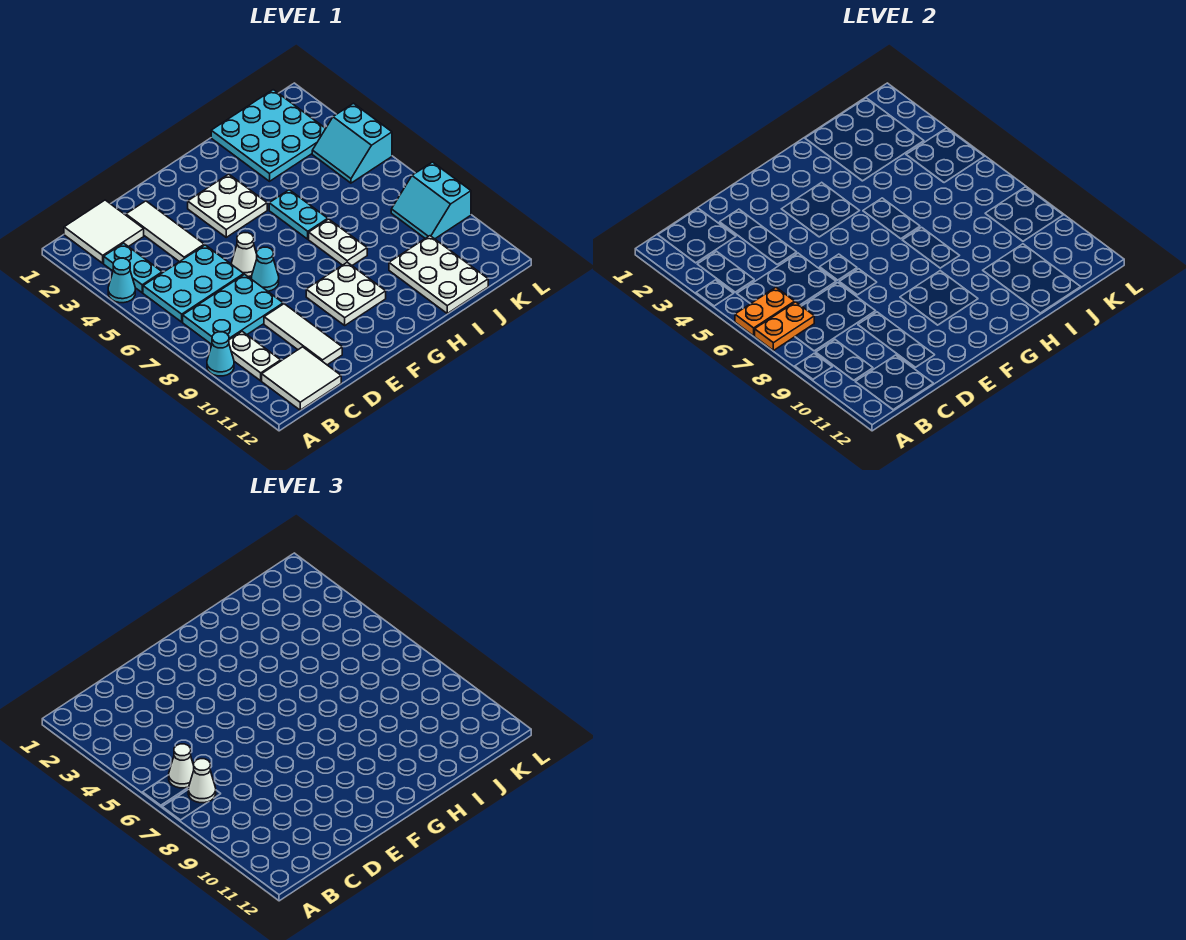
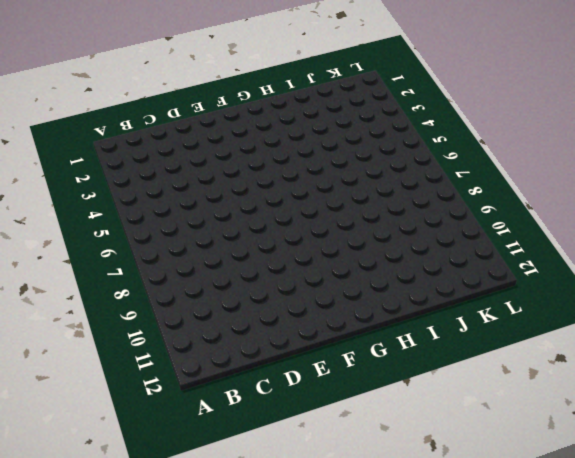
none -> cyan 1x1 cone [108,258,135,303]
none -> cyan 1x1 cone [207,332,234,376]
none -> white 2x2 tile [64,200,144,263]

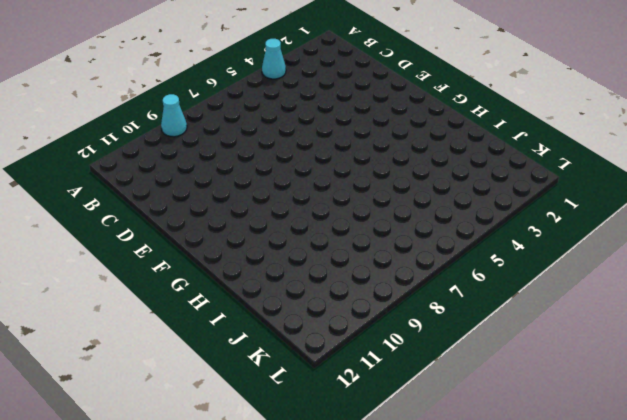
none -> white 2x2 tile [64,200,144,263]
none -> cyan 1x2 plate [104,243,162,293]
none -> cyan 2x3 plate [143,245,244,322]

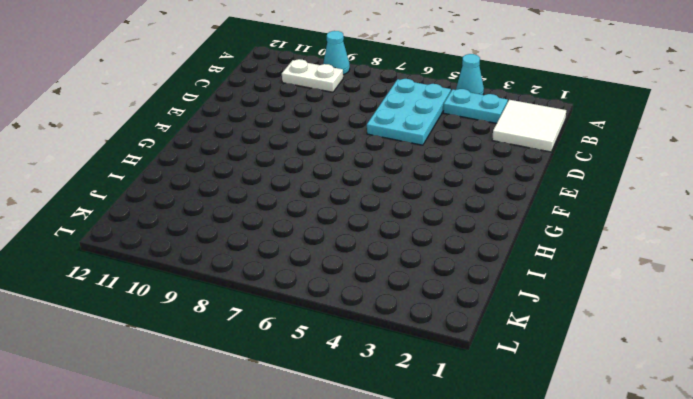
none -> cyan 2x3 plate [183,274,283,344]
none -> white 2x2 tile [262,347,341,410]
none -> white 1x3 tile [126,201,204,262]

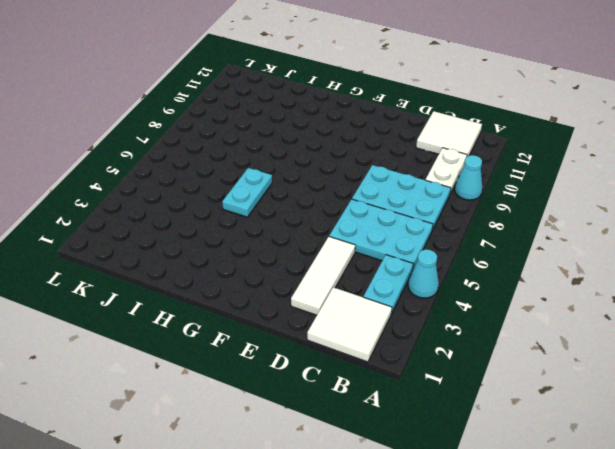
none -> white 1x3 tile [264,304,342,365]
none -> white 1x1 cone [232,233,257,277]
none -> cyan 1x1 cone [251,247,279,291]

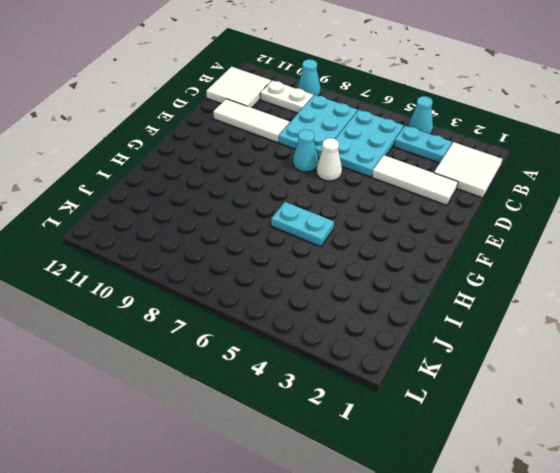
none -> white 2x2 plate [188,174,267,237]
none -> white 2x2 plate [306,262,386,325]
none -> white 1x2 plate [309,219,367,265]

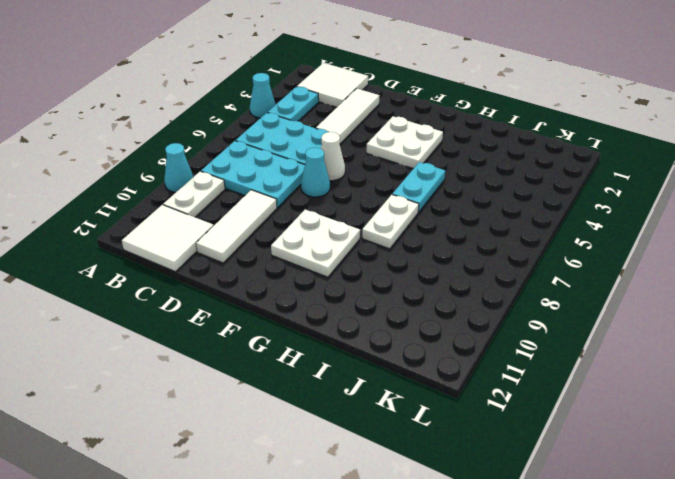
none -> cyan 3x3 plate [211,90,326,181]
none -> white 2x3 plate [389,236,488,313]
none -> cyan 2x2 slope [312,103,392,183]

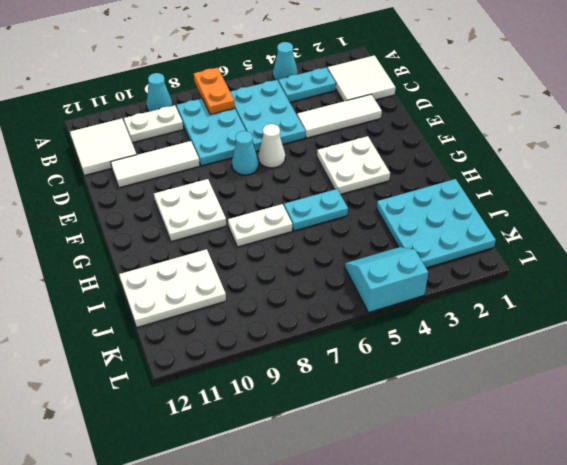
none -> cyan 2x2 slope [391,162,471,239]
none -> orange 1x2 plate [735,287,795,336]
none -> white 1x1 cone [169,744,194,788]

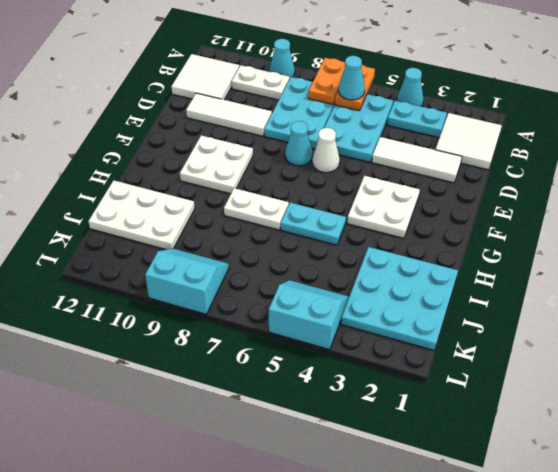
cyan 1x1 cone [338,56,365,100] -> white 1x1 cone [169,744,194,788]
none -> white 1x1 cone [188,759,216,803]

